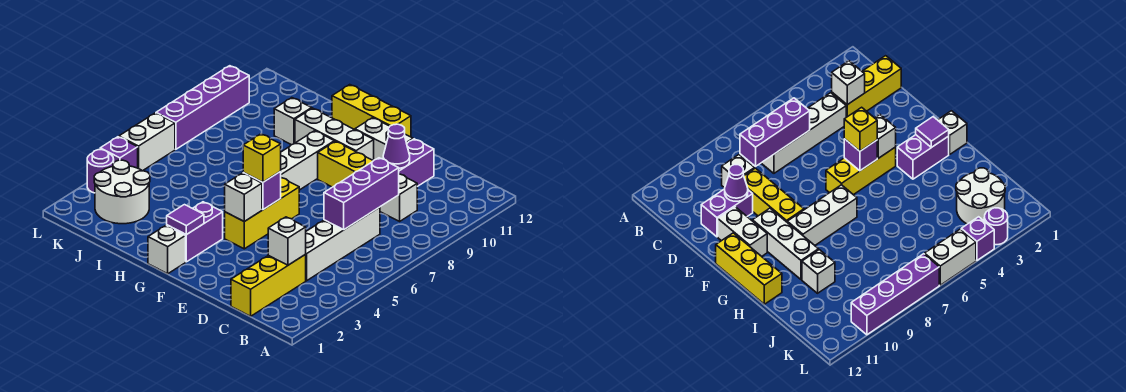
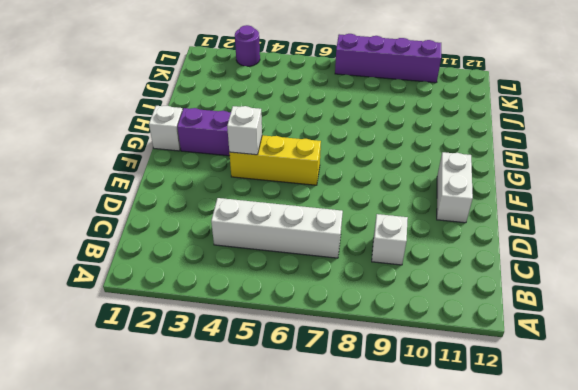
none -> yellow 1x3 brick [231,254,306,316]
none -> yellow 1x3 brick [318,141,373,187]
none -> purple 1x2 brick [399,139,434,187]

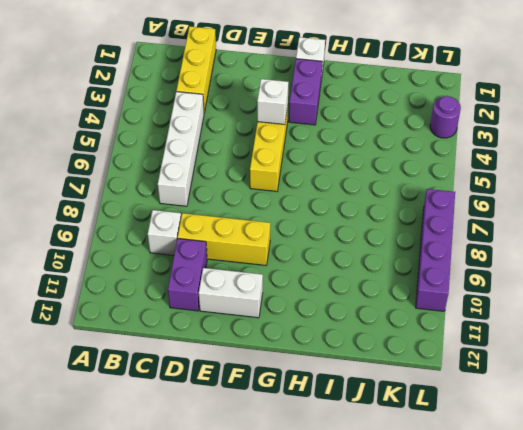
none -> white 1x3 brick [295,108,374,161]
none -> yellow 1x3 brick [332,85,411,137]
none -> white 1x3 brick [281,131,334,190]

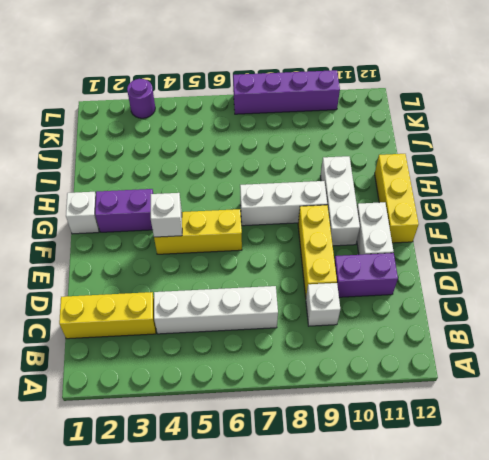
none -> white 1x1 brick [274,98,312,145]
none -> white 2x2 round brick [94,160,150,224]
none -> purple 1x1 brick [100,137,138,168]

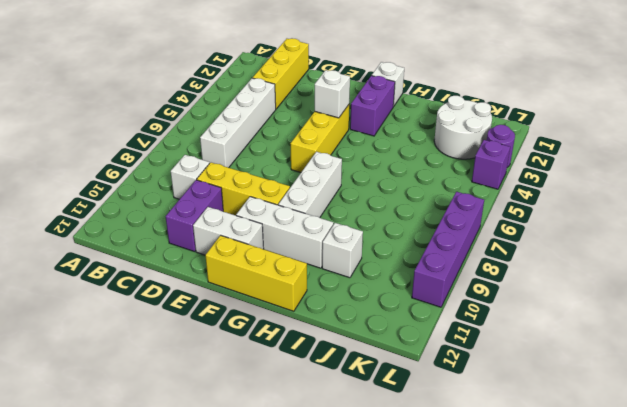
none -> white 1x2 brick [119,113,175,171]
none -> white 1x1 brick [268,217,306,265]
none -> purple 1x3 brick [324,158,399,230]

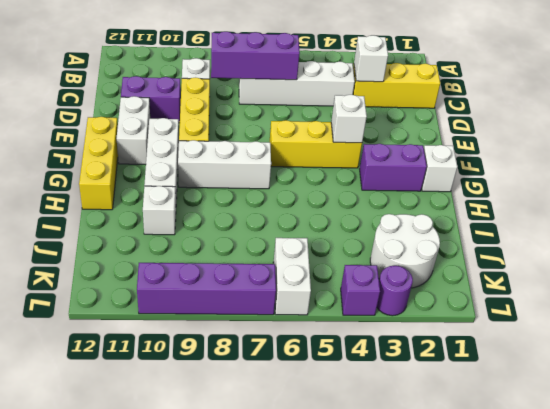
white 1x2 brick [273,238,311,315] -> white 1x2 brick turned to [119,113,175,171]
none -> purple 1x1 cone [383,124,410,168]
none -> purple 1x1 brick [243,171,281,210]
none -> purple 1x1 tile [167,205,204,235]

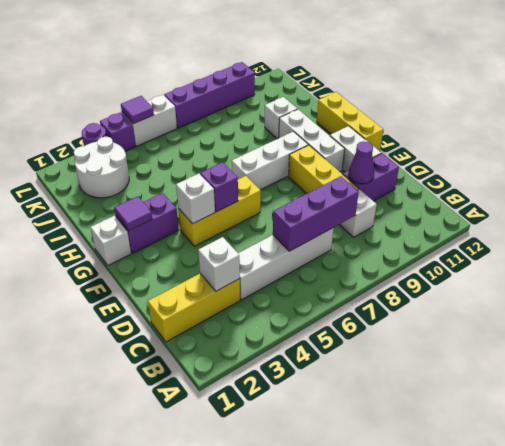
purple 1x1 tile [121,96,154,124] -> none
none -> yellow 1x1 brick [243,134,281,182]

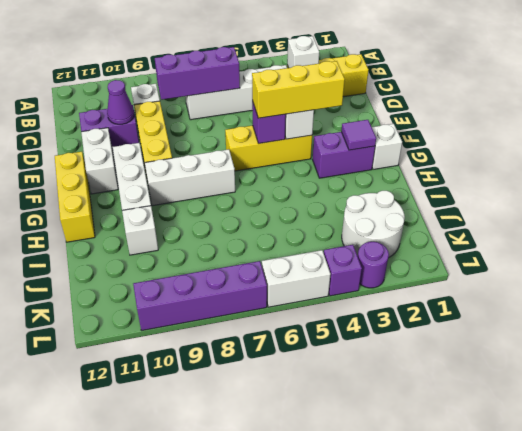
yellow 1x3 brick [252,61,345,118] -> yellow 1x1 brick [243,134,281,182]

